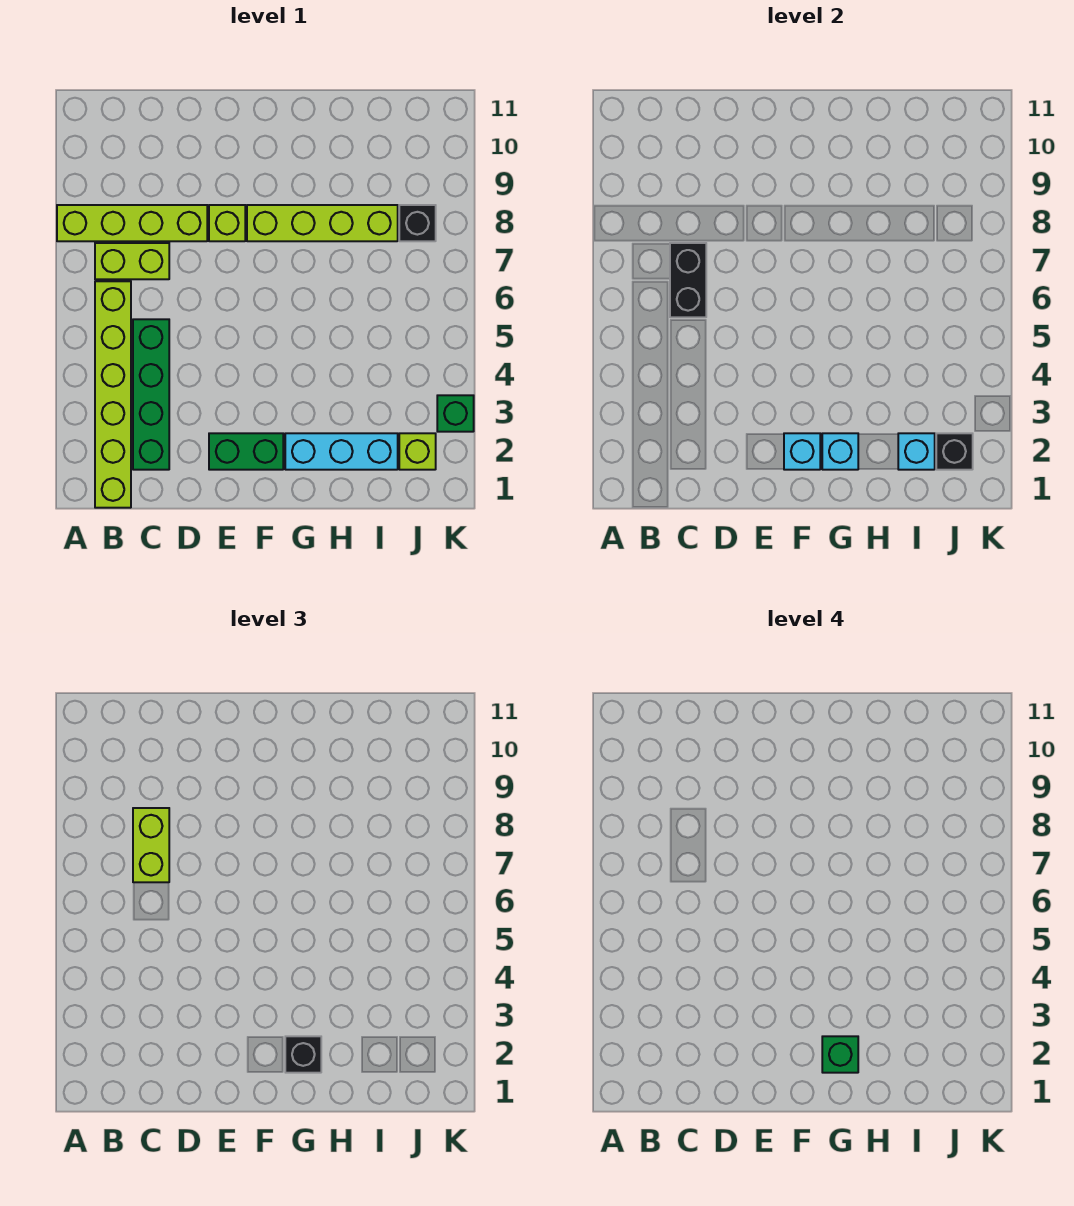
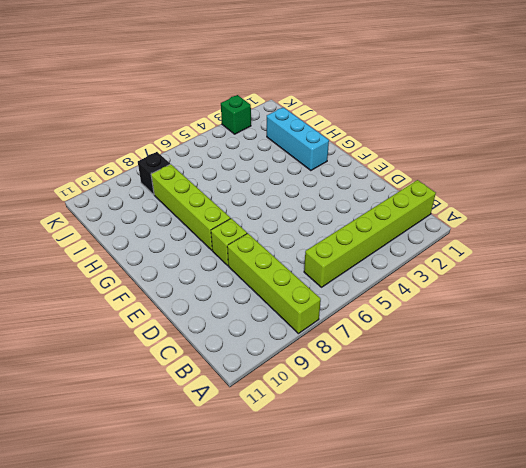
none -> lime 1x2 brick [95,243,169,279]
none -> green 1x4 brick [133,319,169,470]
none -> green 1x2 brick [209,433,283,470]

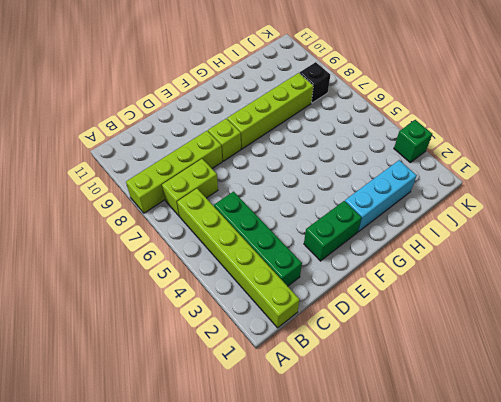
none -> lime 1x1 brick [399,433,436,470]
none -> black 1x2 brick [670,243,706,317]
none -> cyan 1x1 brick [784,433,820,470]

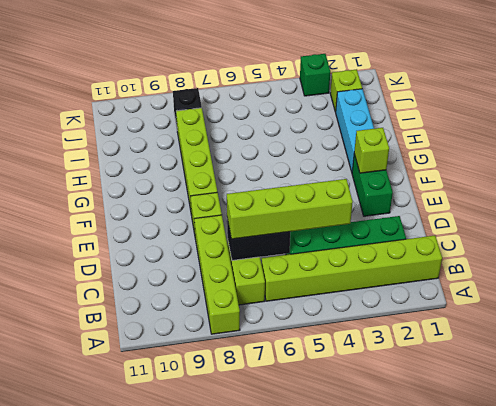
lime 1x4 brick [227,179,353,239] -> lime 1x2 brick [133,808,169,882]
lime 1x1 brick [354,128,389,173] -> cyan 1x1 brick [784,433,820,470]
none -> cyan 1x1 brick [822,433,858,470]
none -> cyan 1x1 brick [898,433,935,470]
none -> black 1x1 brick [936,433,973,470]

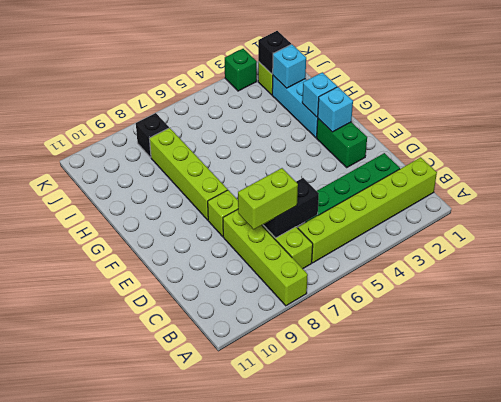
none -> black 1x1 brick [285,1036,321,1073]
none -> green 1x1 brick [822,1036,858,1073]

